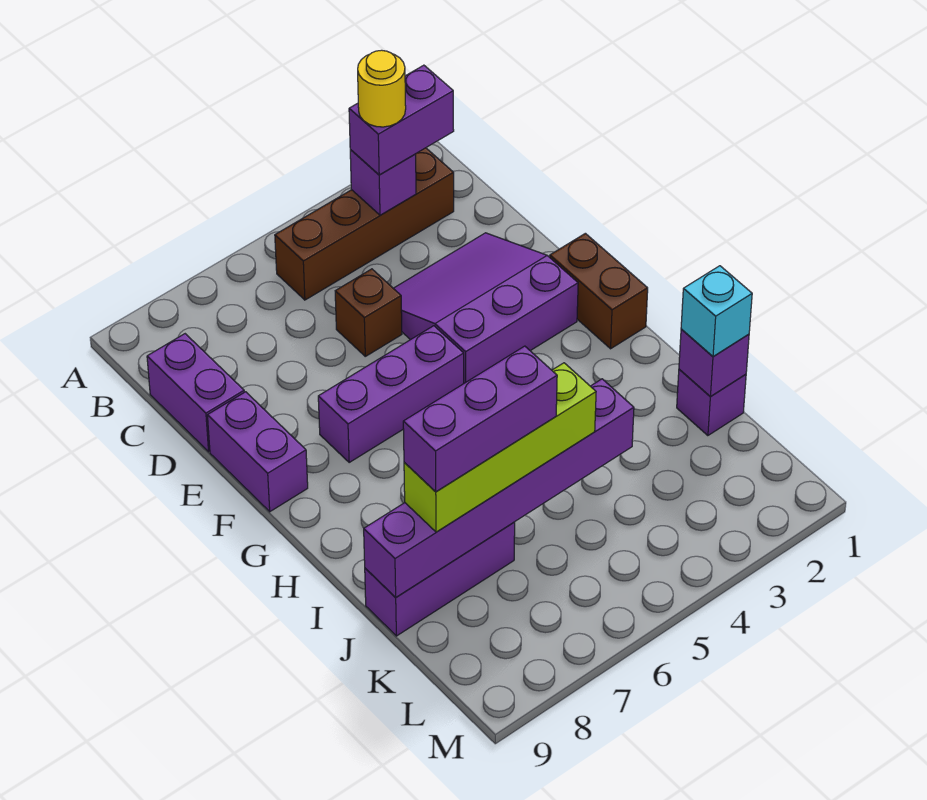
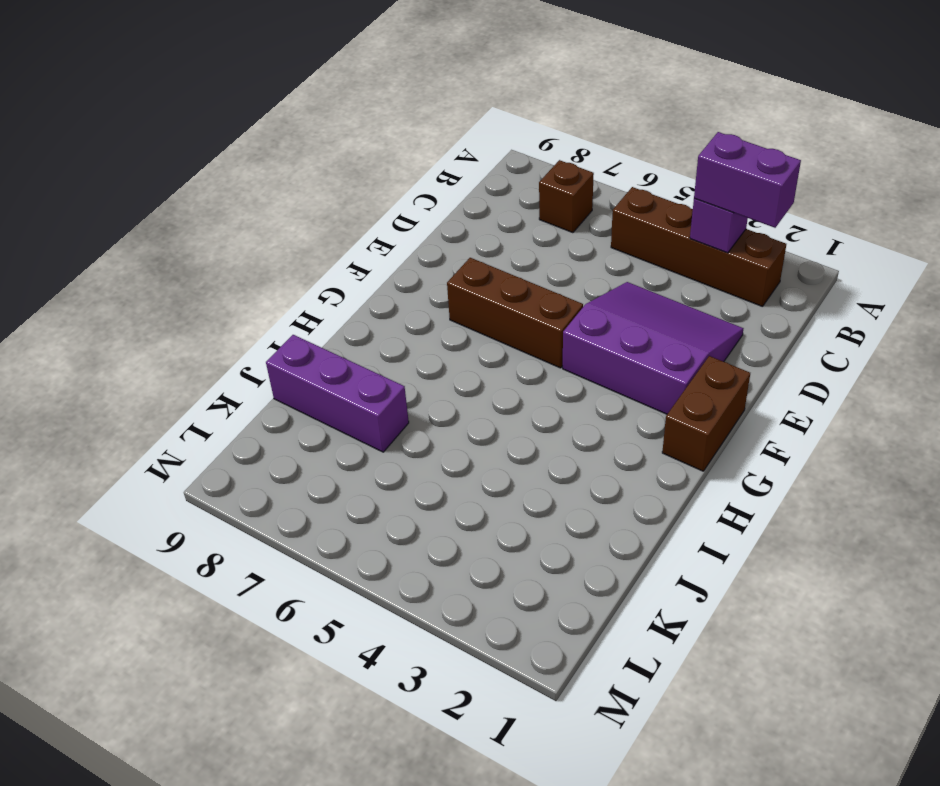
brown 1x1 brick [539,160,594,233] -> brown 1x1 brick moved to [335,269,402,356]
brown 1x3 brick [447,258,583,368] -> purple 1x3 brick [318,326,464,462]
none -> purple 1x2 brick [147,334,244,452]
none -> purple 1x2 brick [207,392,308,512]
none -> purple 1x1 brick [677,369,746,436]

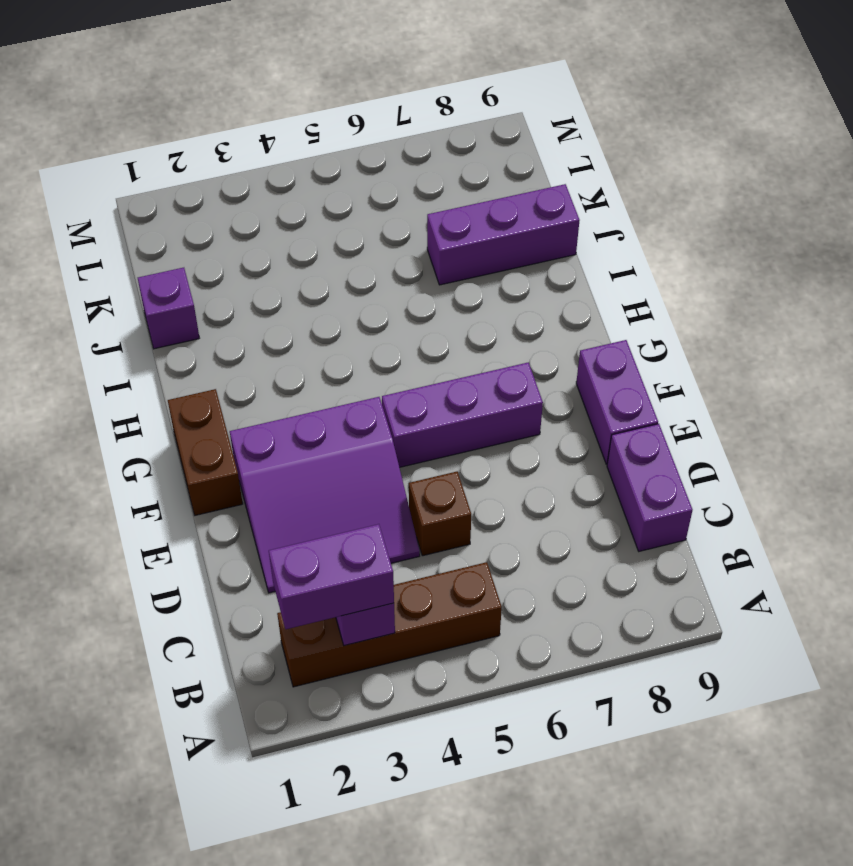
none -> purple 1x1 brick [679,329,749,396]
none -> purple 1x6 brick [364,379,634,598]
none -> cyan 1x1 brick [681,266,752,356]

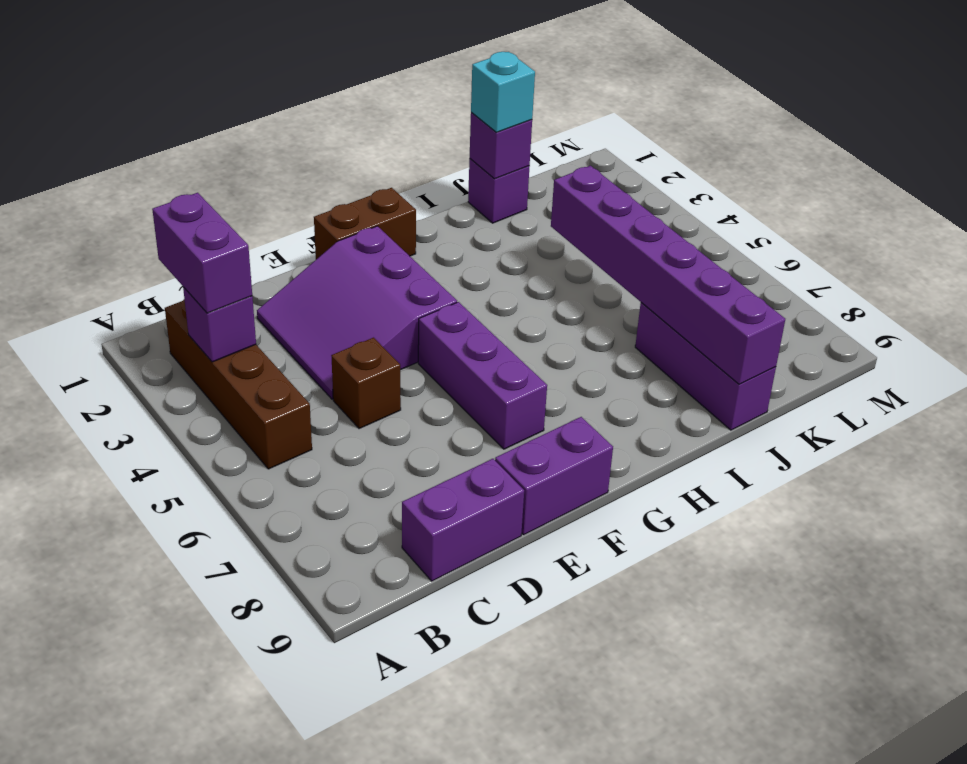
none -> lime 1x4 brick [404,363,596,532]
none -> yellow 1x1 round brick [358,50,406,127]
none -> purple 1x3 brick [403,346,557,492]

